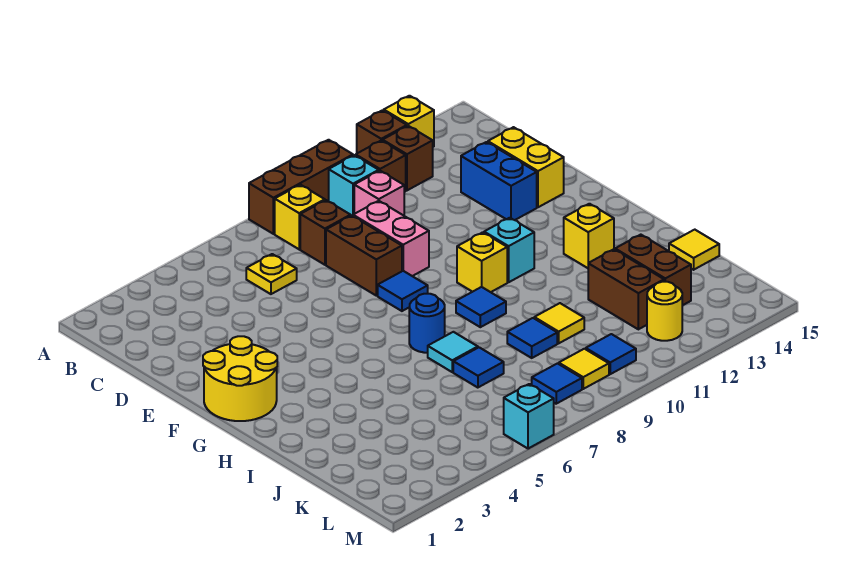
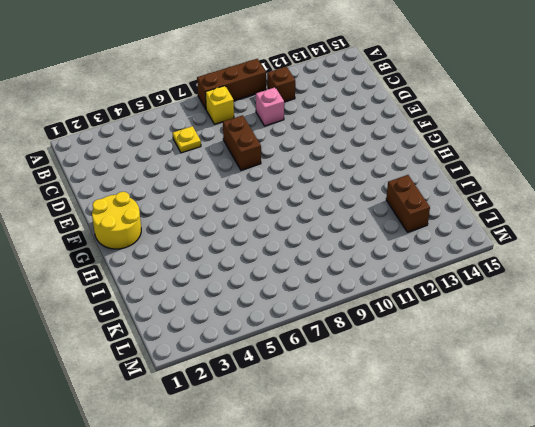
none -> brown 1x1 brick [357,110,407,153]
none -> yellow 1x1 brick [384,96,434,147]
none -> cyan 1x1 brick [329,155,379,216]
none -> brown 1x1 brick [383,126,433,190]

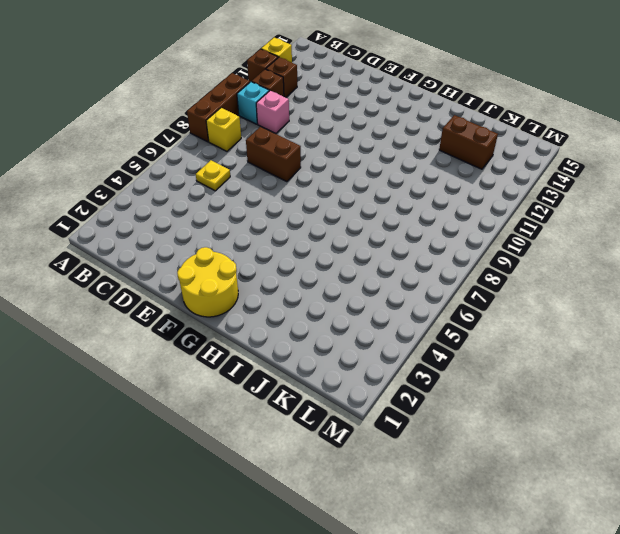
none -> brown 1x1 brick [300,200,351,265]
none -> pink 1x2 brick [353,201,429,276]
none -> blue 1x2 brick [461,142,537,220]
none -> yellow 1x2 brick [488,127,564,207]

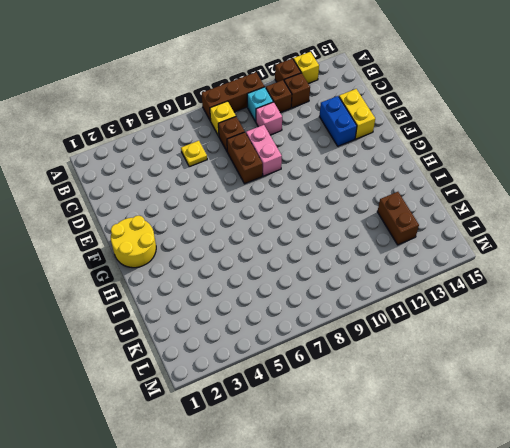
none -> blue 1x1 tile [378,271,428,311]
none -> yellow 1x1 brick [457,232,507,292]
none -> cyan 1x1 brick [484,218,534,282]
none -> blue 1x1 round brick [409,294,445,353]

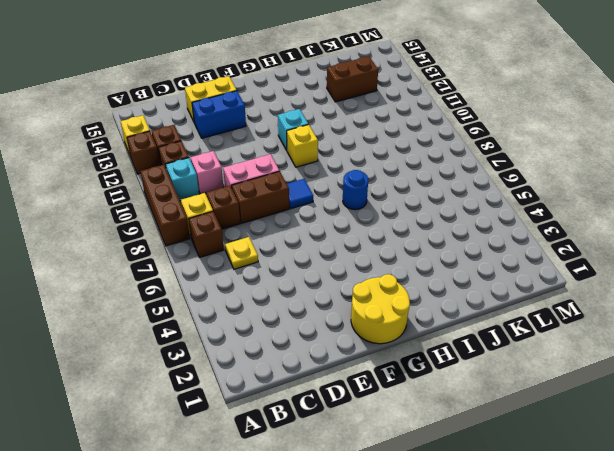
brown 1x1 brick [189,212,224,258] -> none
none -> blue 1x1 tile [456,287,506,327]
none -> yellow 1x1 brick [564,204,614,268]
none -> cyan 1x1 tile [428,332,478,372]
none -> blue 1x1 tile [453,347,504,388]

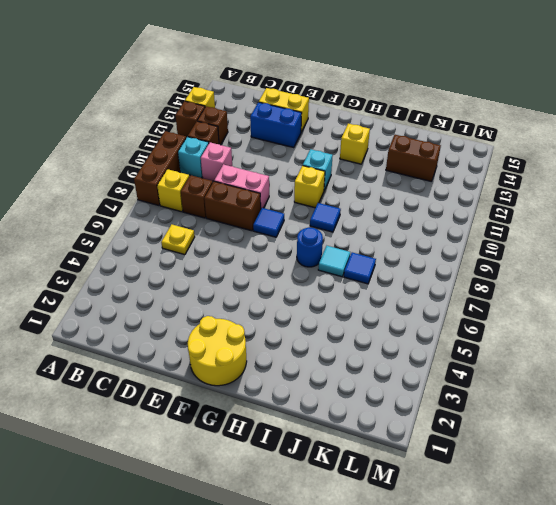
none -> blue 1x1 tile [507,318,557,358]
none -> yellow 1x1 tile [534,303,584,343]
none -> brown 1x2 brick [588,249,664,329]
none -> yellow 1x1 tile [669,230,719,270]

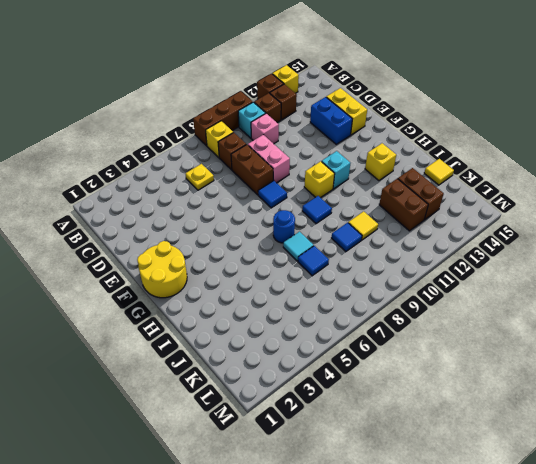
none -> blue 1x1 tile [532,364,582,404]
none -> yellow 1x1 tile [559,349,609,389]
none -> blue 1x1 tile [586,334,636,374]
none -> yellow 1x1 round brick [647,282,682,341]

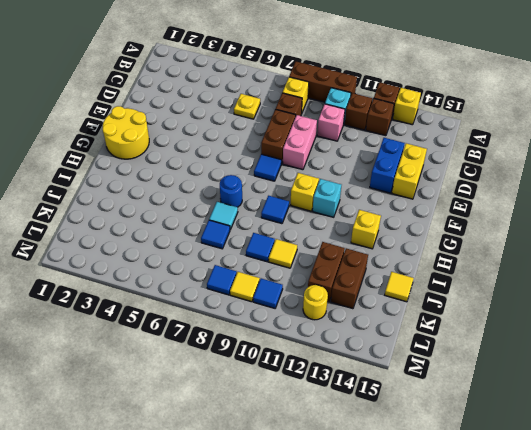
none -> cyan 1x1 brick [504,384,554,449]

